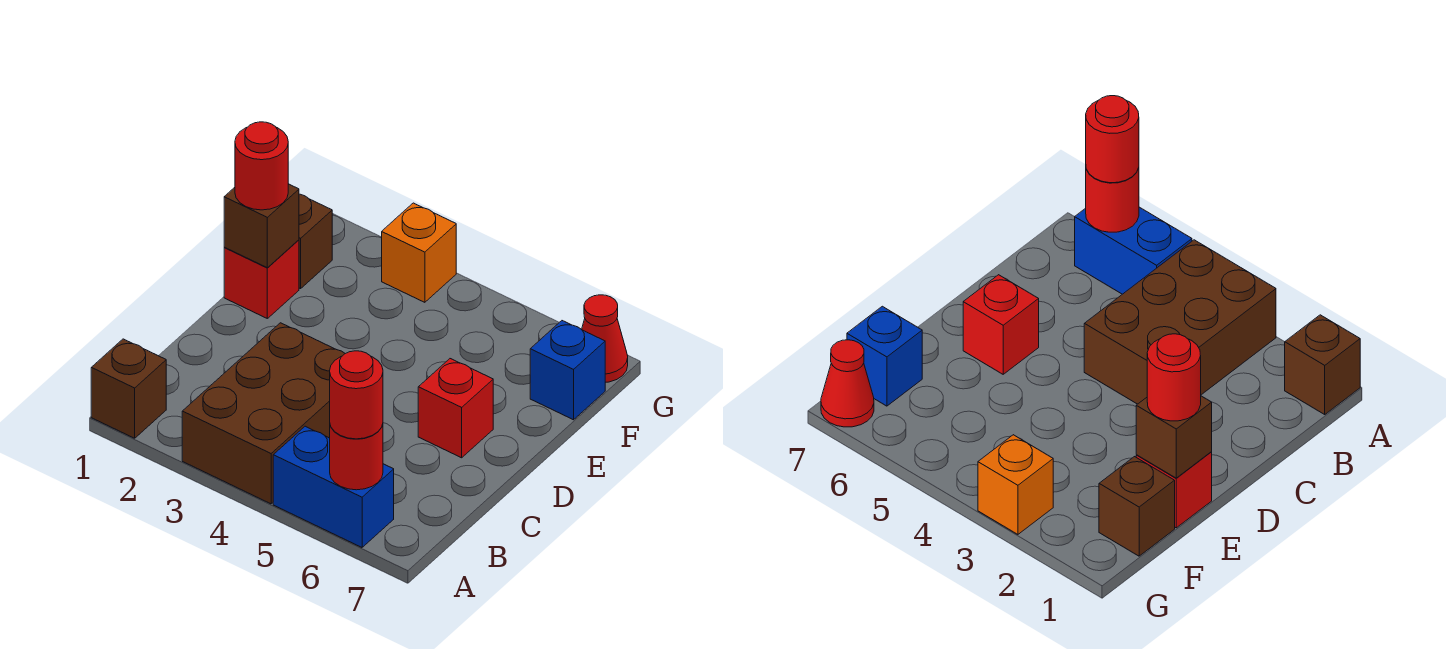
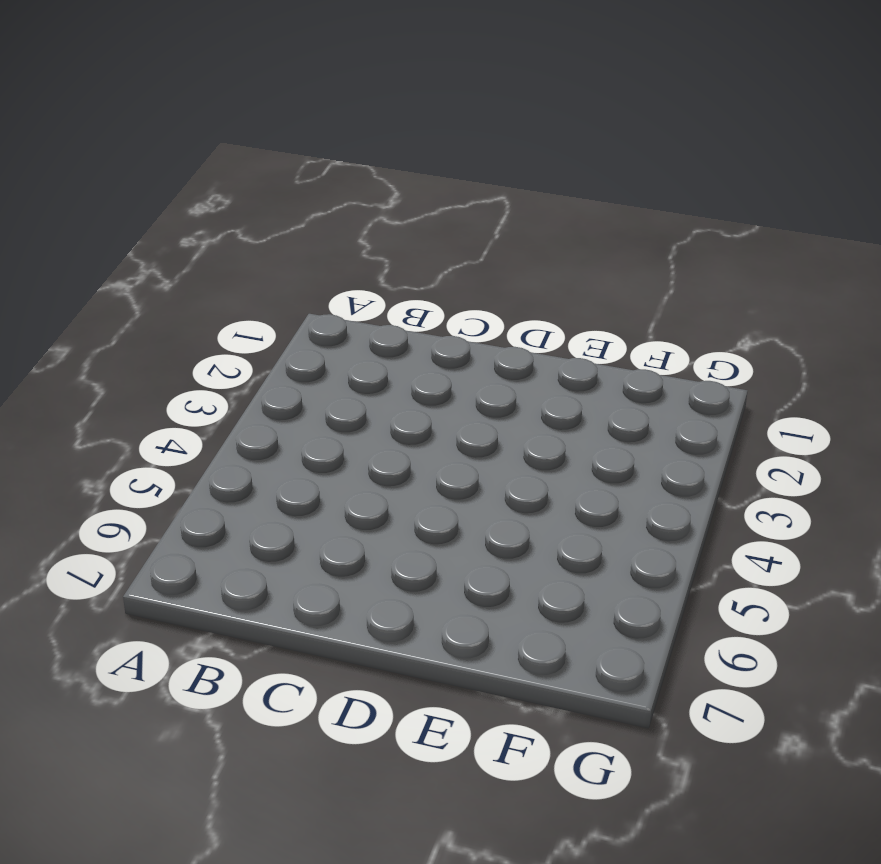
none -> brown 1x1 brick [91,339,166,438]
none -> brown 2x3 brick [182,323,345,504]
none -> blue 1x2 brick [273,426,394,547]

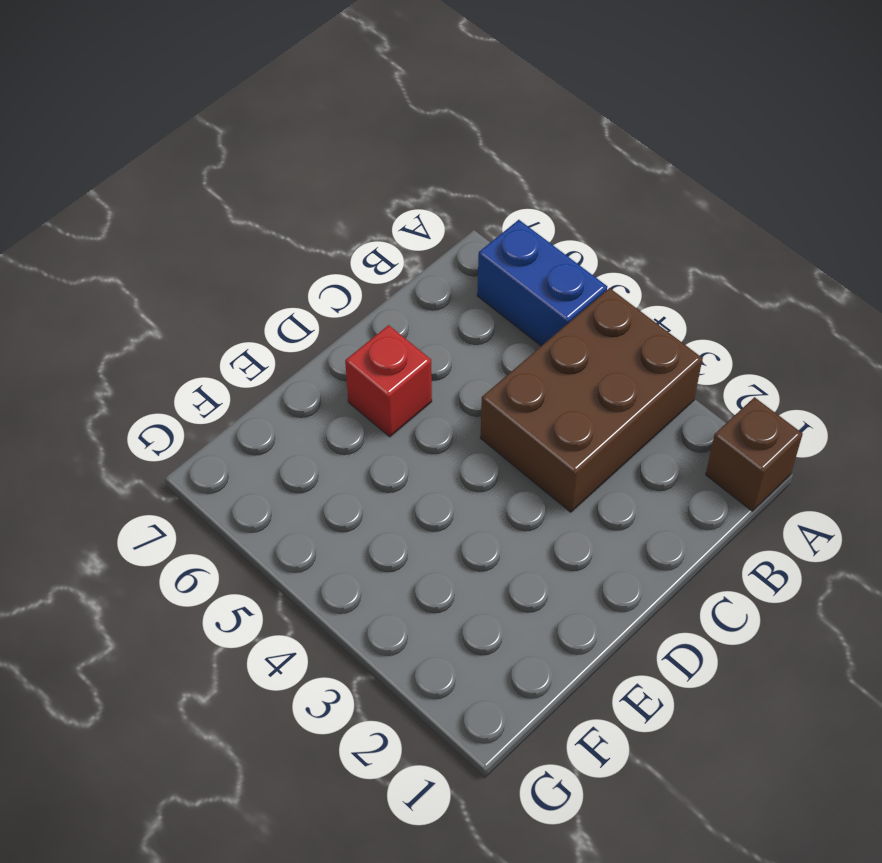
none -> red 1x1 brick [224,240,299,318]
none -> brown 1x1 brick [299,194,332,289]
none -> blue 1x1 brick [530,321,605,420]

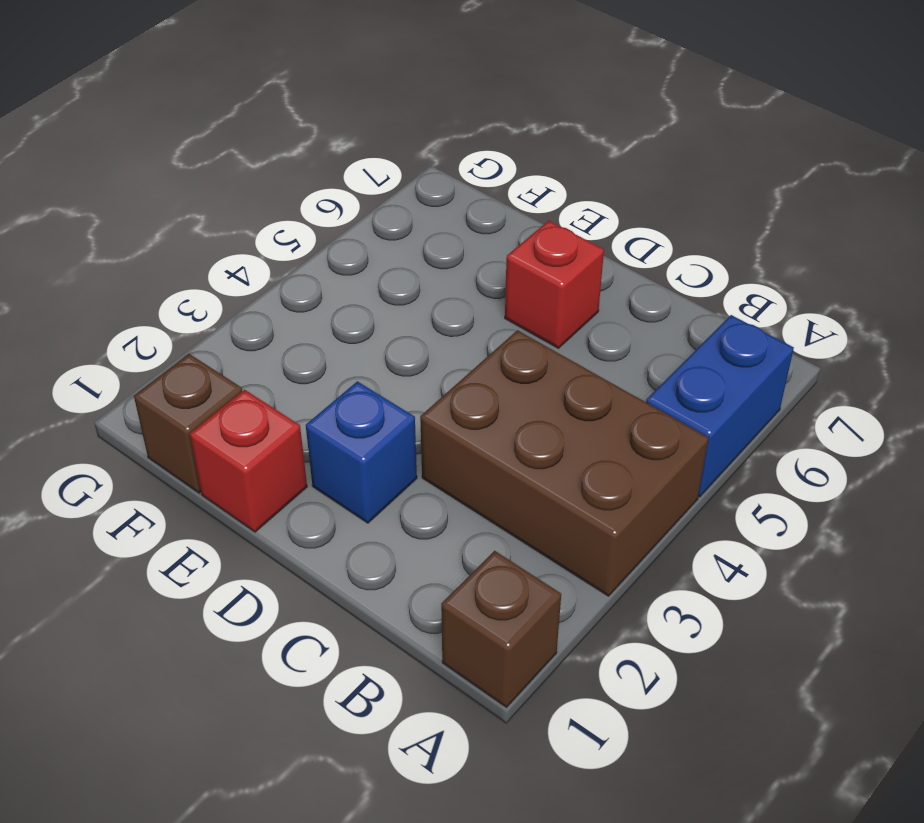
blue 1x1 brick [306,381,417,523] -> blue 1x1 brick moved to [530,321,605,420]
none -> orange 1x1 brick [382,203,456,302]
none -> red 1x1 cone [582,295,628,382]
none -> red 1x1 round brick [330,424,383,490]

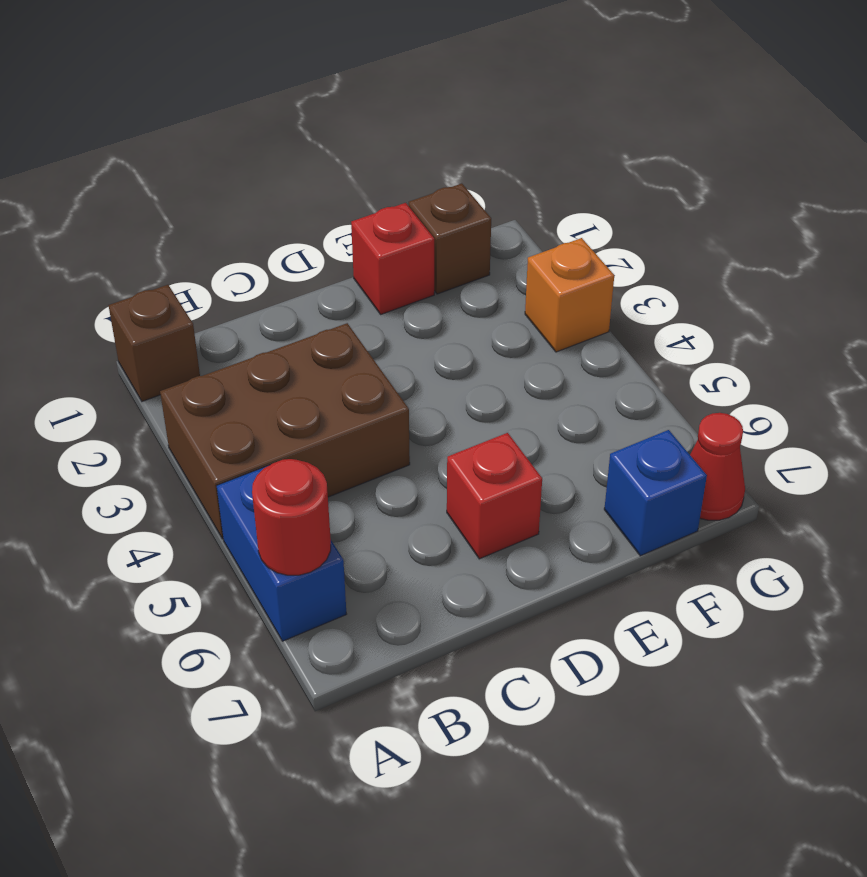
none -> brown 1x1 brick [224,184,299,268]
none -> red 1x1 round brick [330,351,383,439]
none -> red 1x1 round brick [235,122,288,210]

